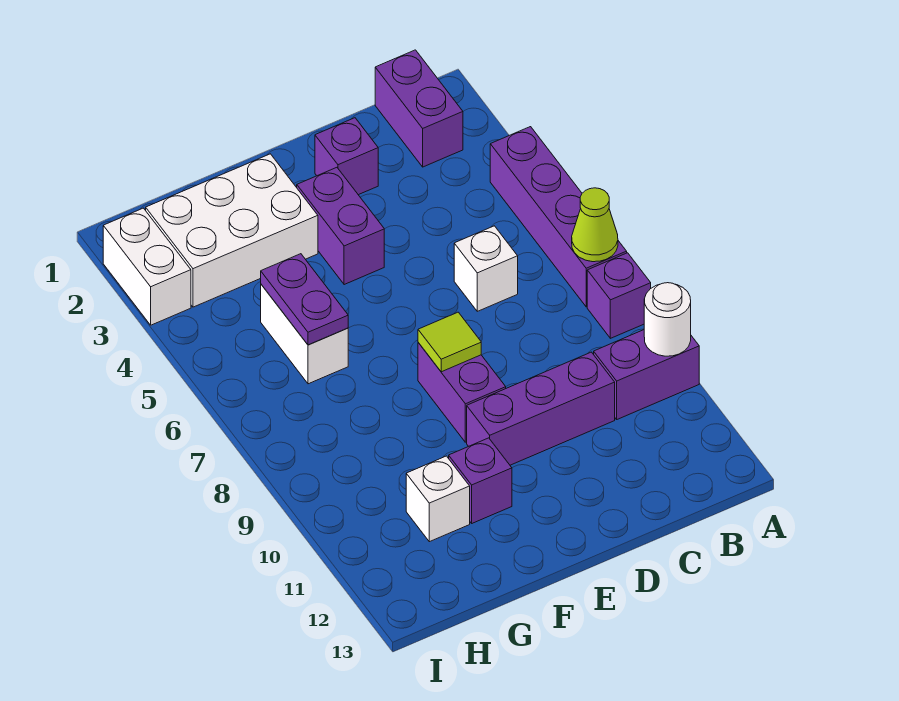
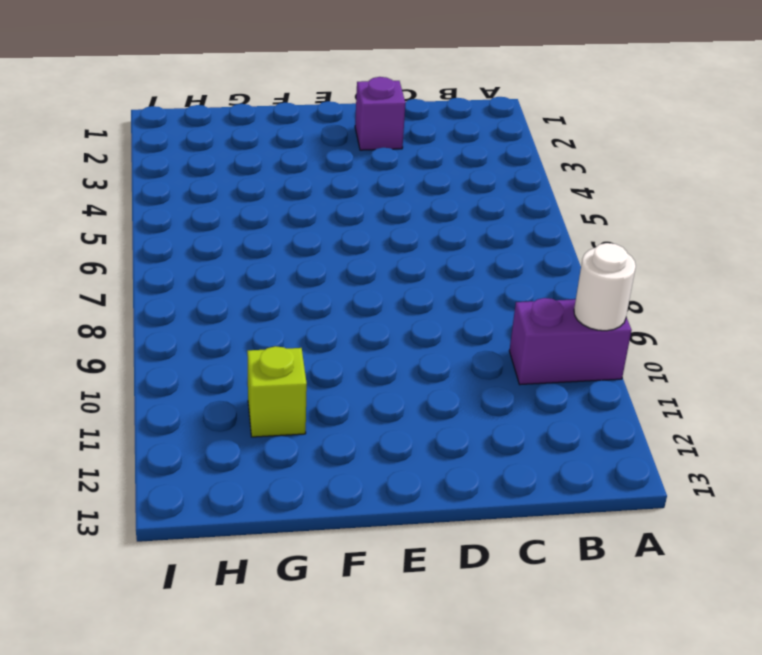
lime 1x1 brick [247,346,307,437] -> white 1x1 brick [406,456,470,542]
none -> purple 1x4 brick [490,127,627,307]
none -> purple 1x1 brick [587,253,651,338]
none -> purple 1x2 brick [375,50,463,167]

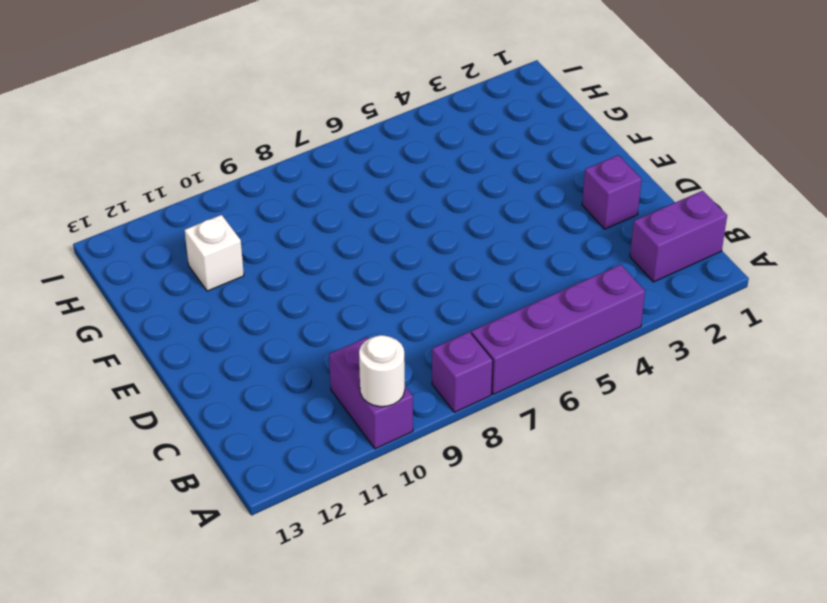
none -> white 1x1 brick [454,226,518,311]
none -> purple 1x3 brick [467,352,615,465]
none -> purple 1x2 brick [297,168,384,285]

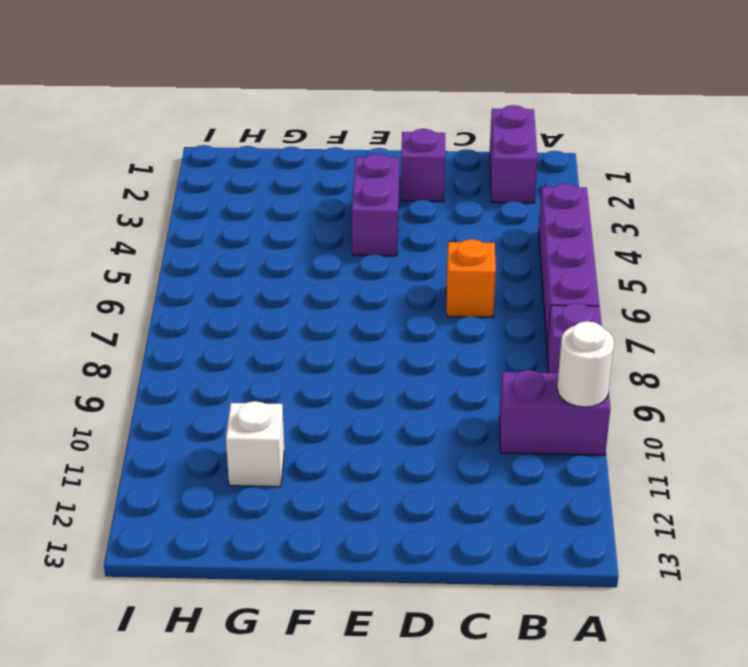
orange 1x1 brick [446,239,496,317] -> white 1x1 brick [454,226,518,311]
none -> purple 1x3 brick [467,352,615,465]
none -> purple 1x2 brick [418,343,506,442]
none -> white 2x3 brick [146,154,318,307]

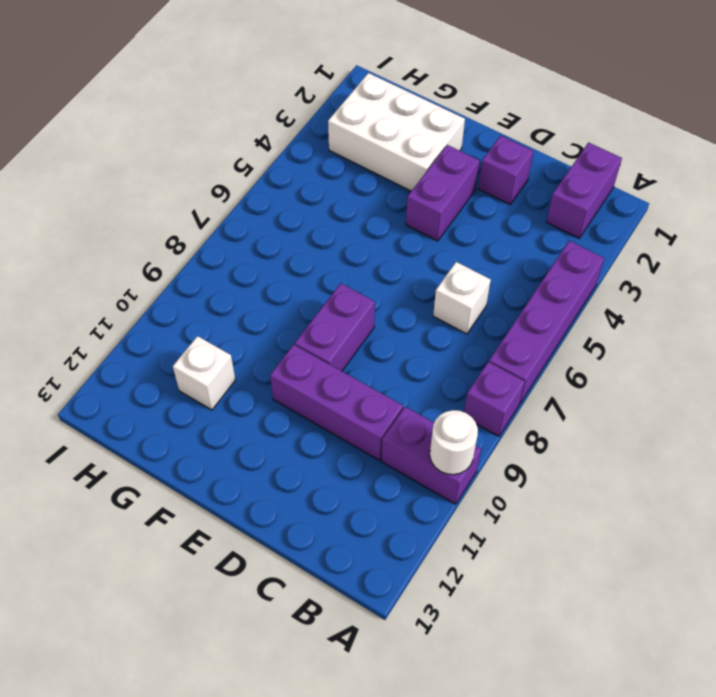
none -> purple 1x1 brick [449,438,512,523]
none -> white 1x2 brick [261,285,348,384]
none -> white 1x2 brick [103,208,191,325]

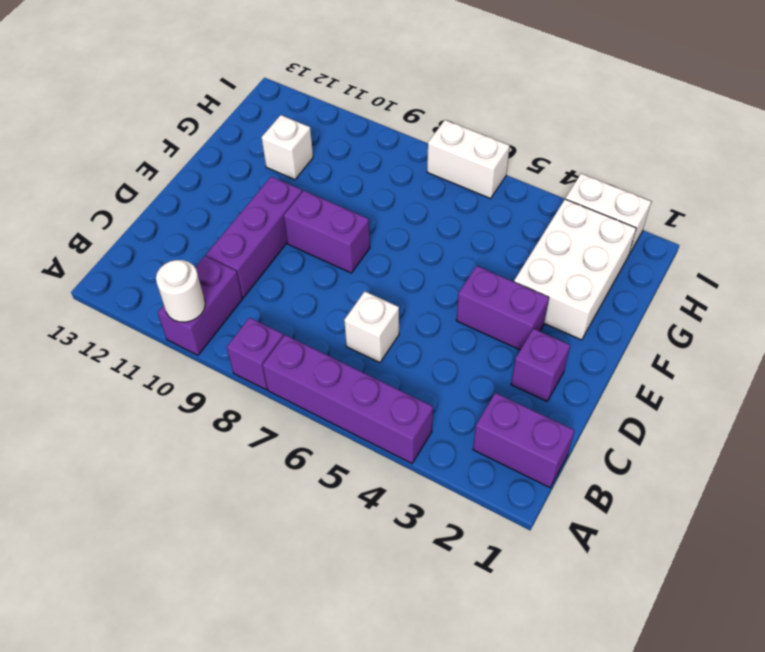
white 1x2 brick [427,120,510,199] -> white 1x2 brick moved to [261,285,348,384]
none -> purple 1x1 brick [449,438,512,523]
none -> lime 1x1 cone [572,188,618,262]
none -> lime 1x1 tile [418,312,481,372]

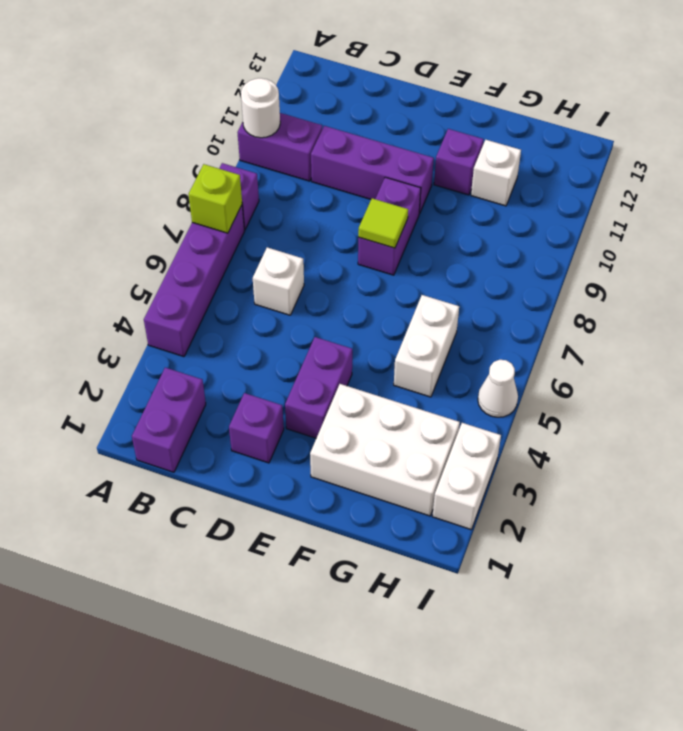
lime 1x1 brick [189,164,242,233] -> lime 1x1 cone [572,188,618,262]
white 1x1 cone [478,360,518,417] -> none
none -> purple 1x2 plate [261,254,348,345]

